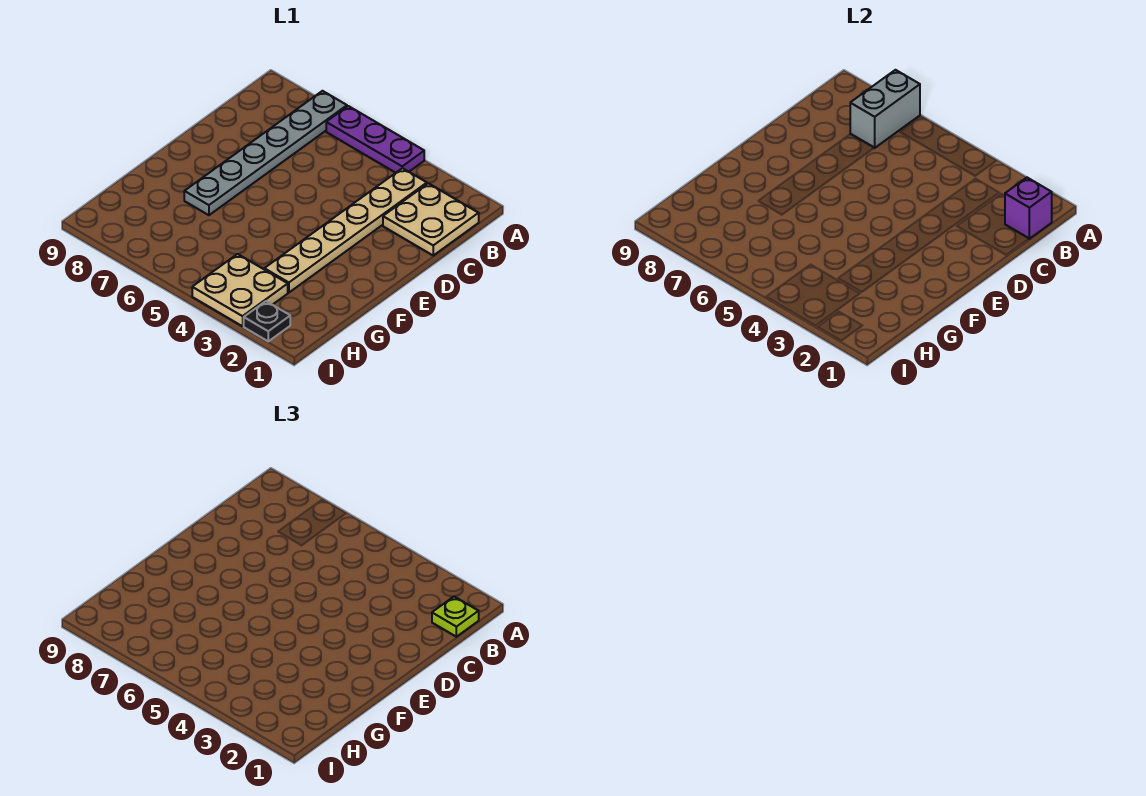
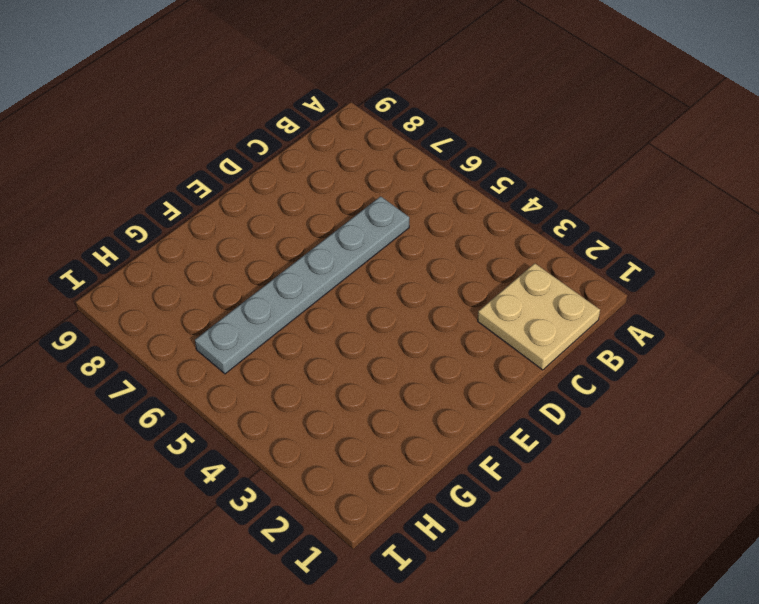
grey 1x6 plate [195,196,409,374] -> grey 1x6 plate moved to [184,91,347,215]
none -> purple 1x3 plate [326,106,424,173]
none -> tan 1x6 plate [264,168,427,293]

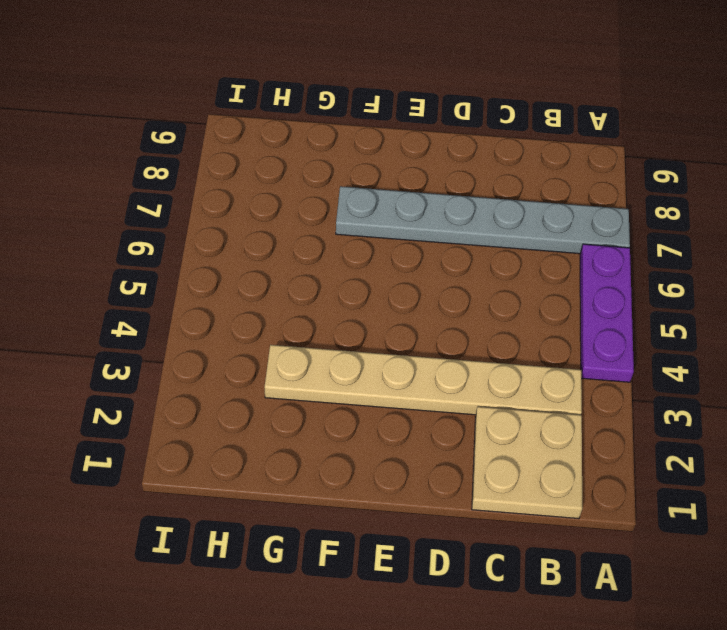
none -> tan 2x2 plate [192,254,288,326]
none -> black 1x1 plate [244,301,290,341]

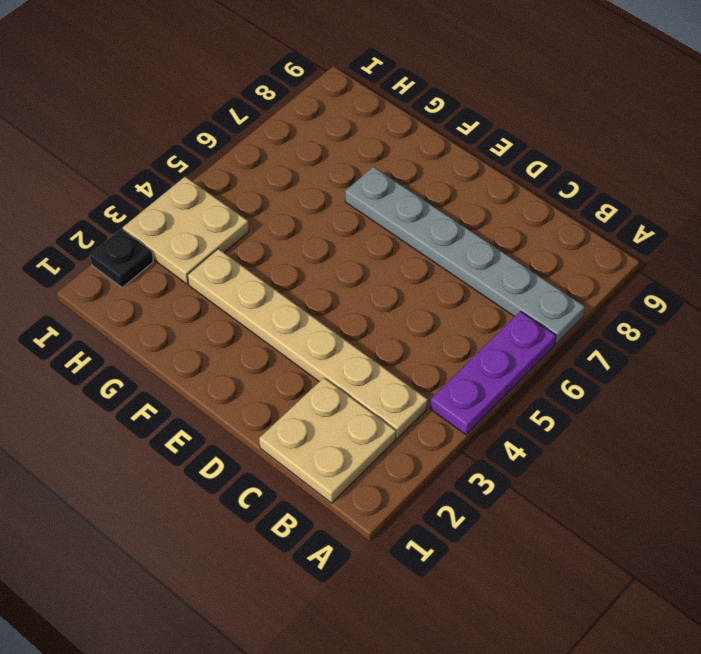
none -> grey 1x2 brick [850,70,920,148]
none -> purple 1x1 brick [1005,178,1052,239]

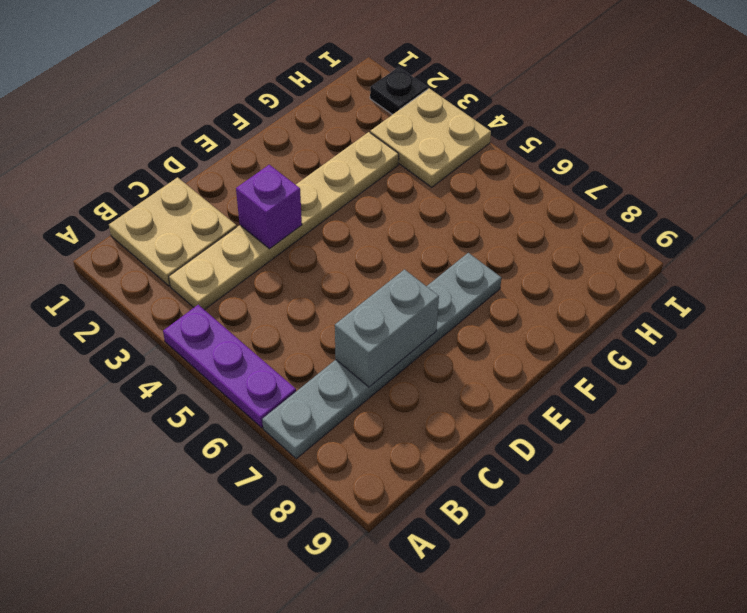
grey 1x2 brick [335,270,439,387] -> grey 1x2 brick moved to [850,70,920,148]
purple 1x1 brick [236,165,302,249] -> purple 1x1 brick moved to [1005,178,1052,239]
none -> lime 1x1 plate [432,597,479,637]

